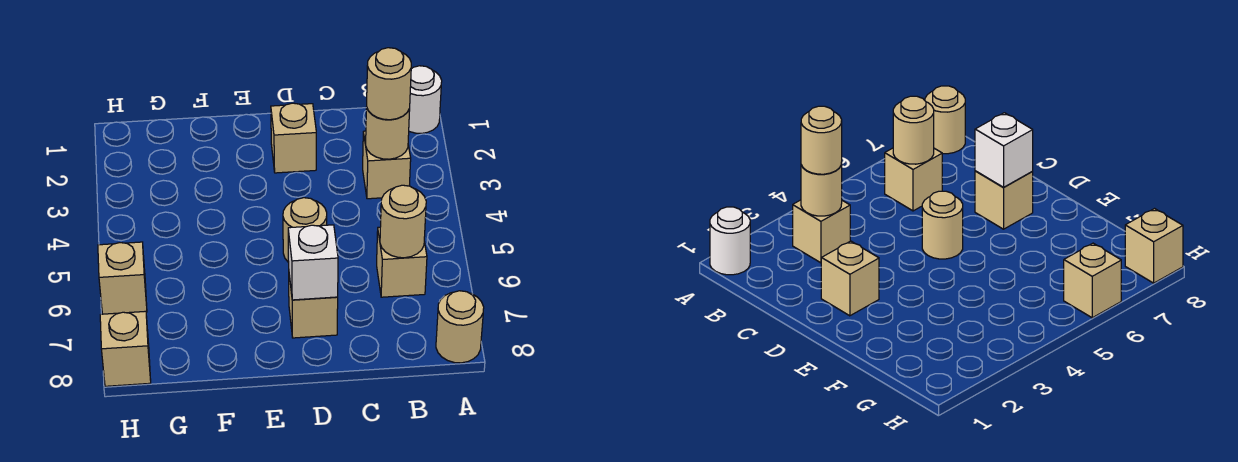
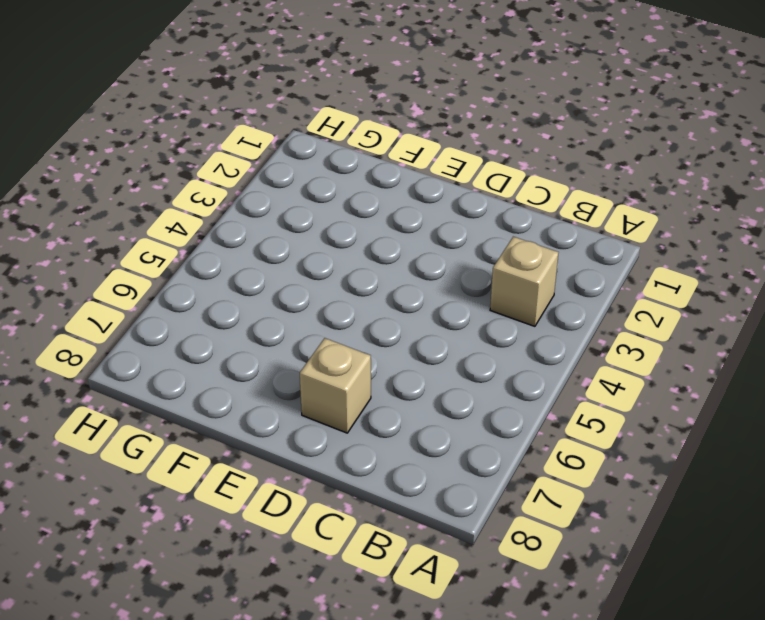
none -> white 1x1 round brick [409,66,442,133]
none -> tan 1x1 round brick [436,291,484,363]
none -> tan 1x1 brick [377,227,427,297]

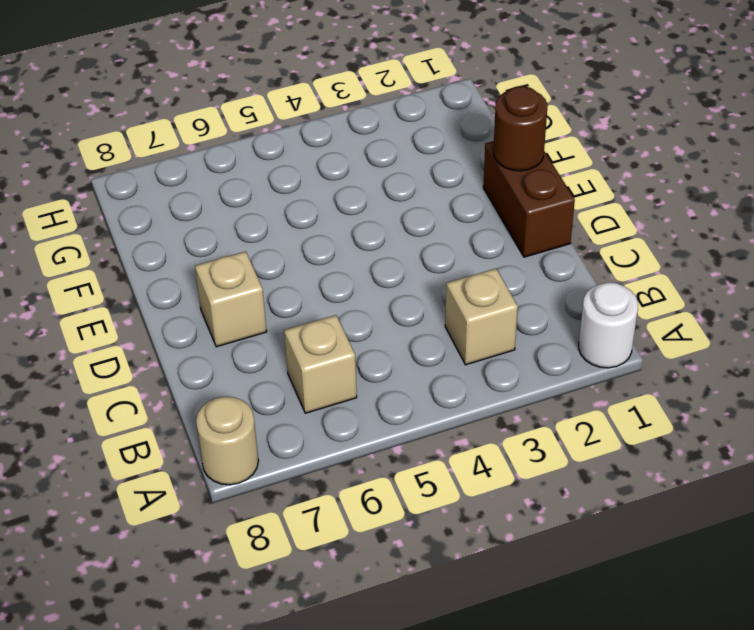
brown 1x2 brick [483,141,575,257] -> none
brown 1x1 round brick [493,86,548,171] -> none
none -> tan 1x1 brick [271,103,316,173]
none -> tan 1x1 round brick [283,198,327,263]
none -> tan 1x1 brick [98,242,147,314]

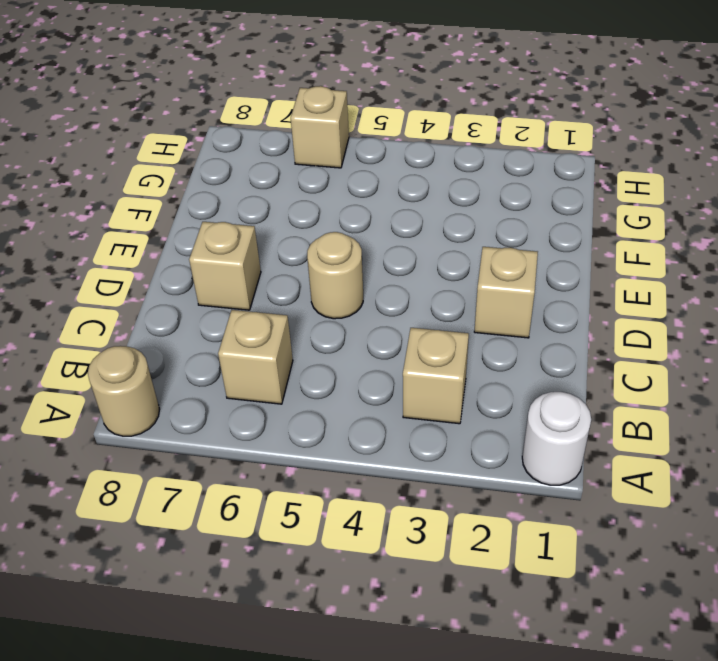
none -> tan 1x1 brick [100,311,151,386]
none -> tan 1x1 round brick [366,107,410,159]
none -> tan 1x1 round brick [380,185,426,258]

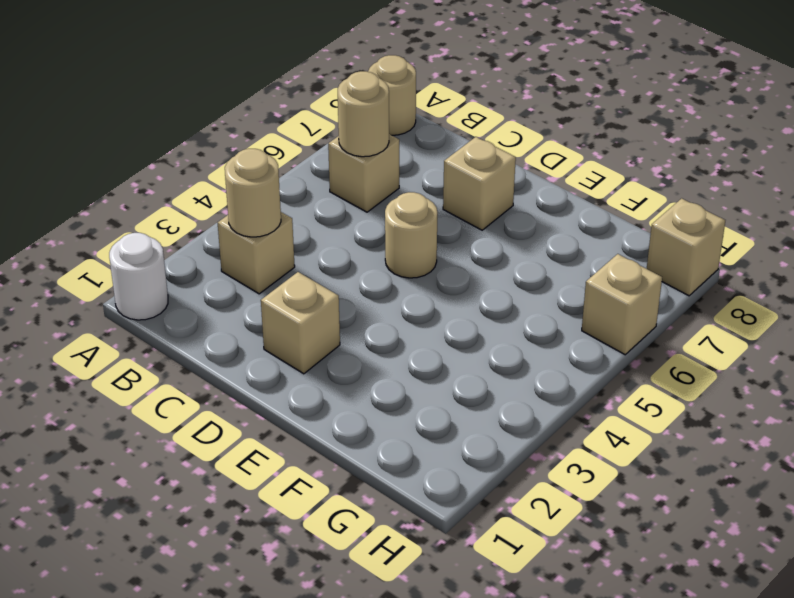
none -> white 1x1 brick [288,225,338,300]
none -> tan 1x1 round brick [367,48,411,120]

